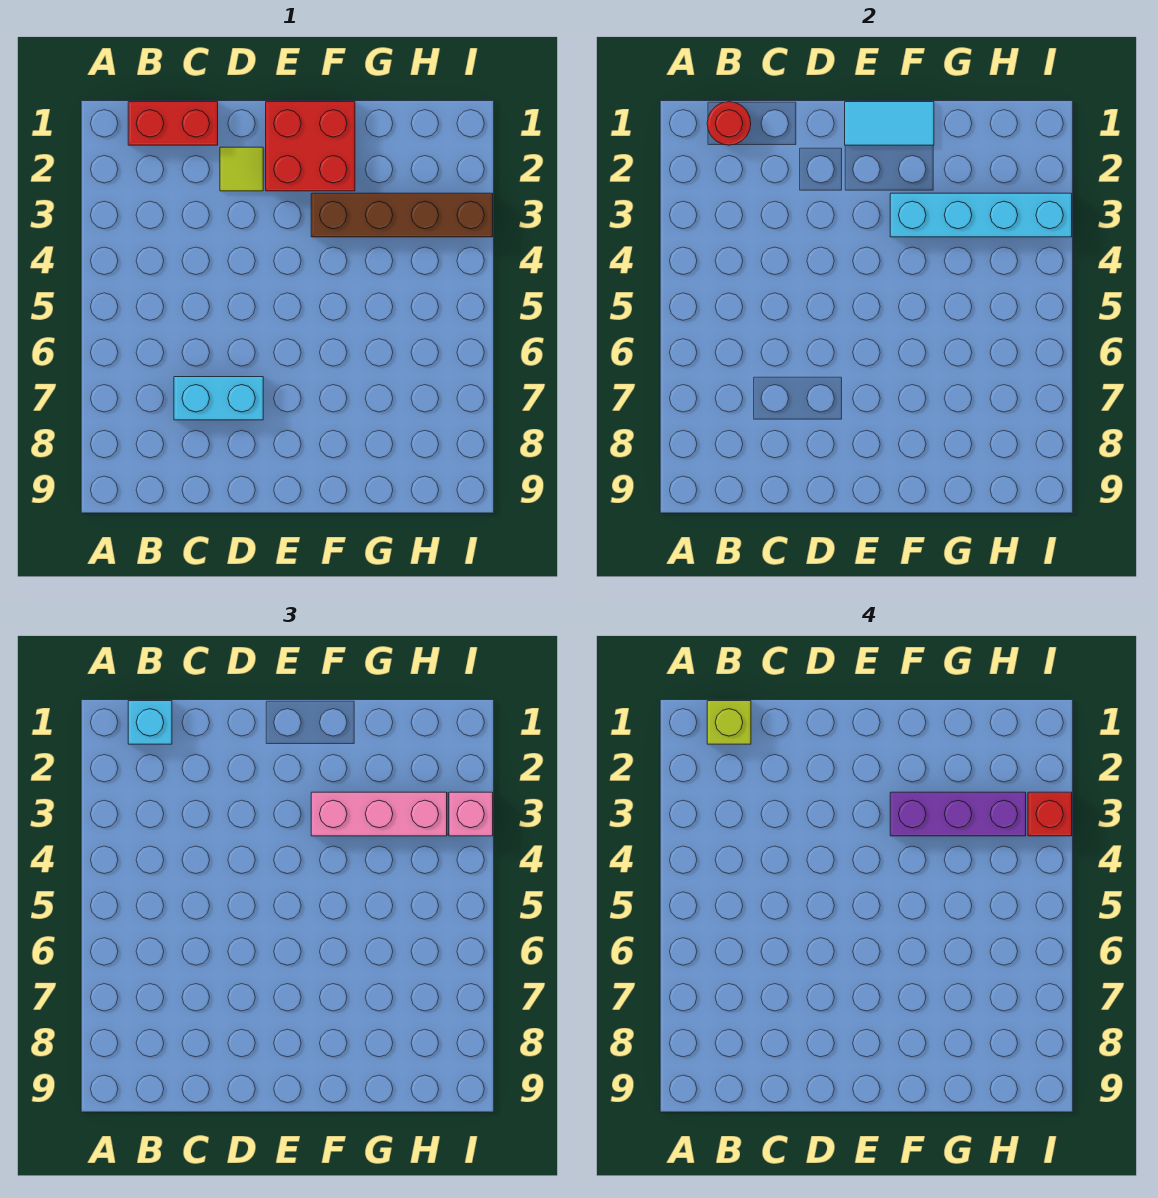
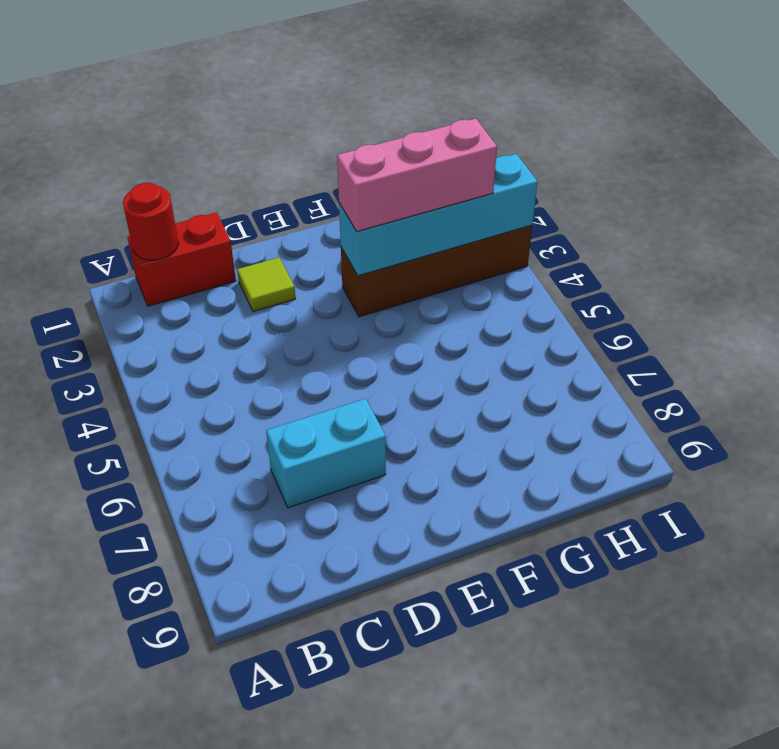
none -> red 2x2 brick [266,102,355,191]
none -> cyan 1x2 tile [845,102,934,145]
none -> cyan 1x1 brick [128,701,172,744]

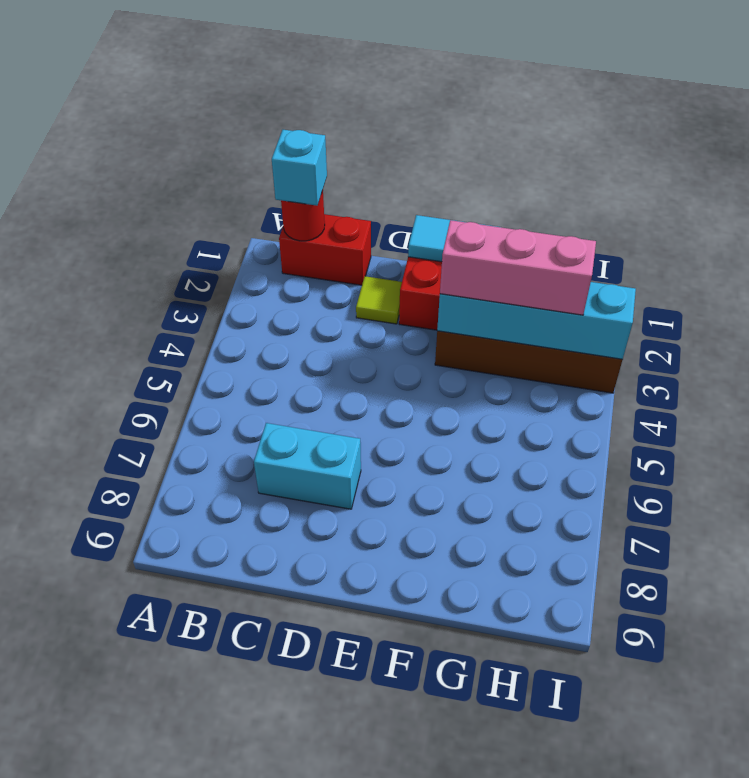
none -> pink 1x1 brick [449,792,493,836]
none -> lime 1x1 brick [707,701,751,744]
none -> purple 1x3 brick [890,792,1026,836]

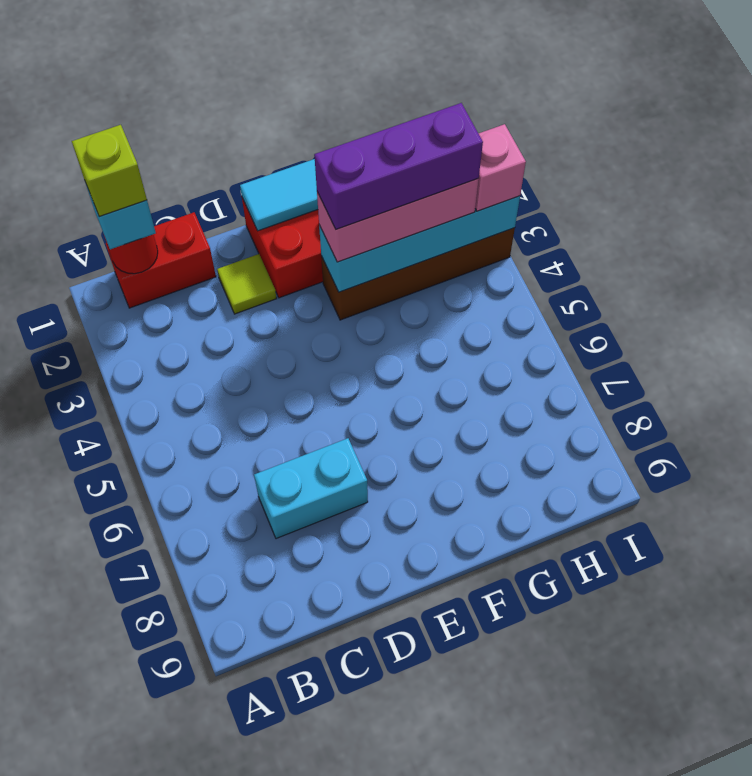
none -> red 1x1 brick [1028,792,1072,836]

